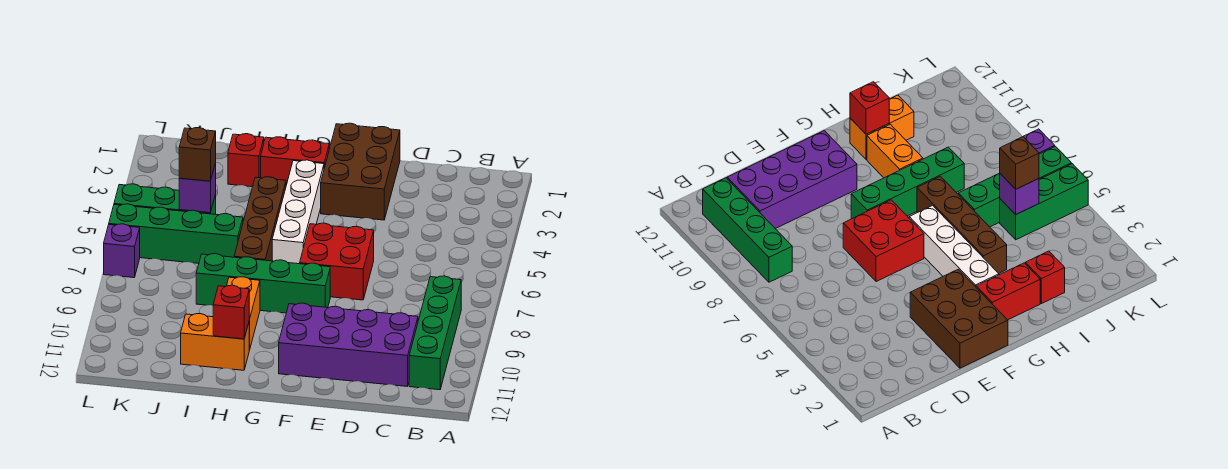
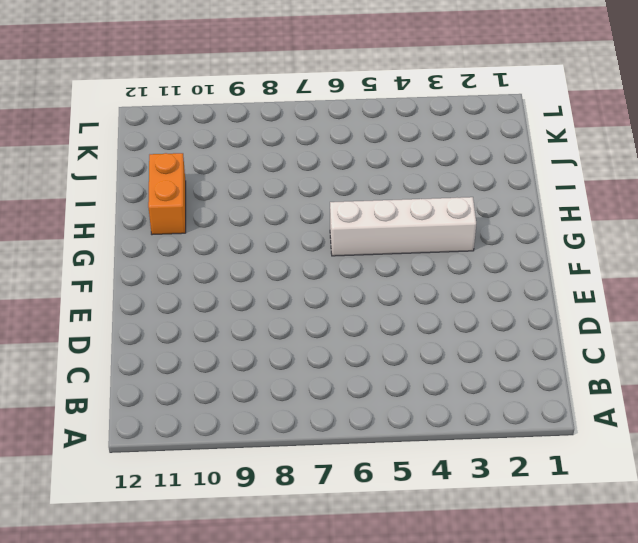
none -> green 1x4 brick [409,276,461,390]
none -> purple 2x4 brick [279,303,418,387]
none -> brown 2x3 brick [321,123,400,220]

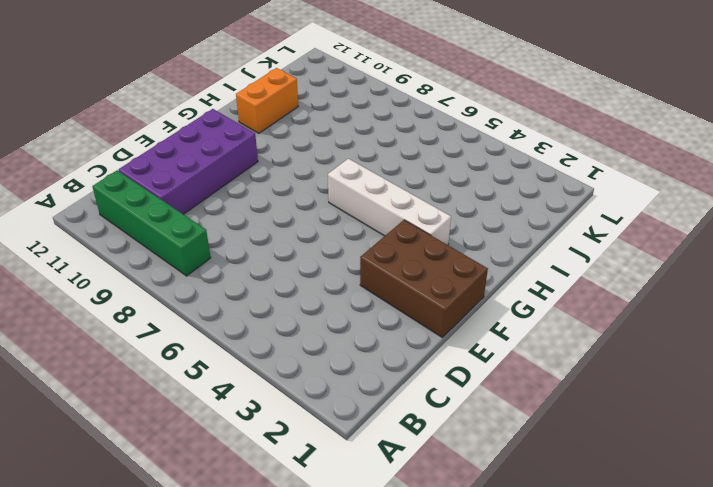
none -> red 2x2 brick [300,223,374,300]
none -> green 1x4 brick [196,254,330,313]
none -> red 1x2 brick [261,137,329,185]

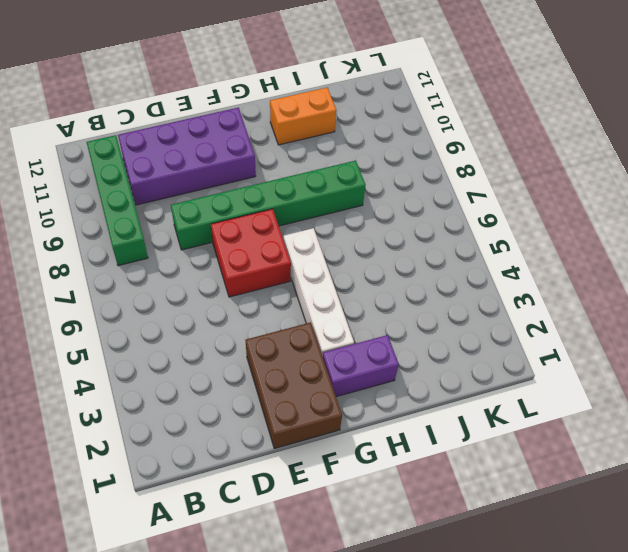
green 1x6 brick [171,160,365,250] -> green 1x4 brick [196,254,330,313]
purple 1x2 brick [323,335,399,397] -> red 1x2 brick [261,137,329,185]
none -> brown 1x4 brick [234,177,286,261]
none -> orange 1x2 brick [227,277,260,350]
none -> red 1x1 brick [228,134,264,187]

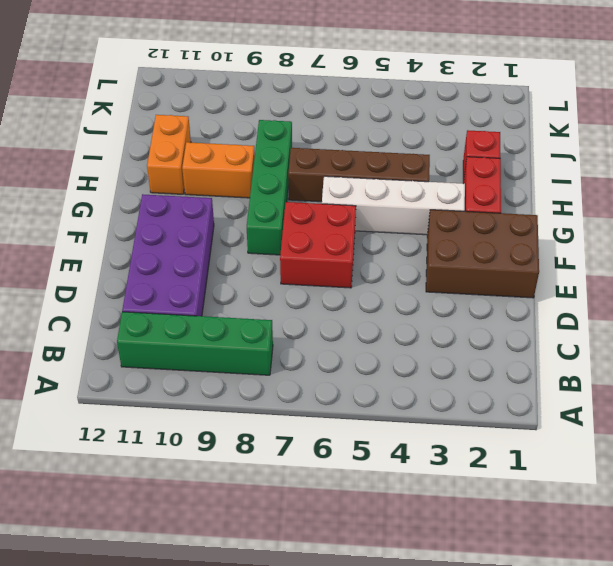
none -> green 1x4 brick [109,204,243,263]
none -> green 1x3 brick [114,184,216,214]
none -> purple 1x1 brick [104,224,140,278]

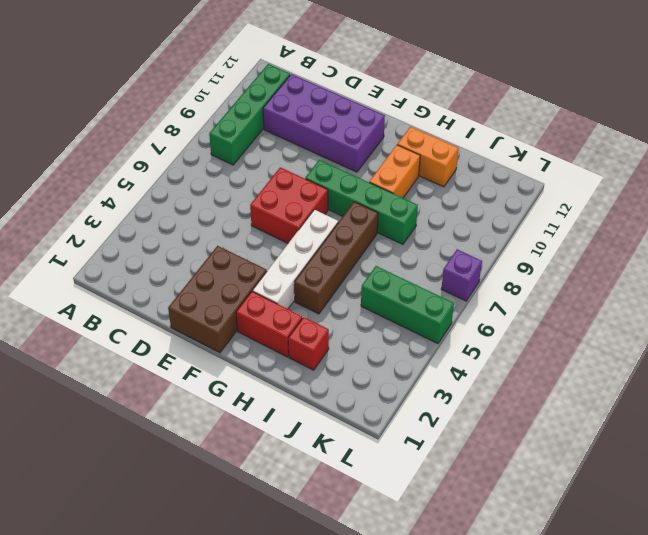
none -> green 1x4 brick [109,204,243,263]
none -> red 1x1 brick [213,285,249,339]
none -> purple 1x1 brick [179,163,216,213]

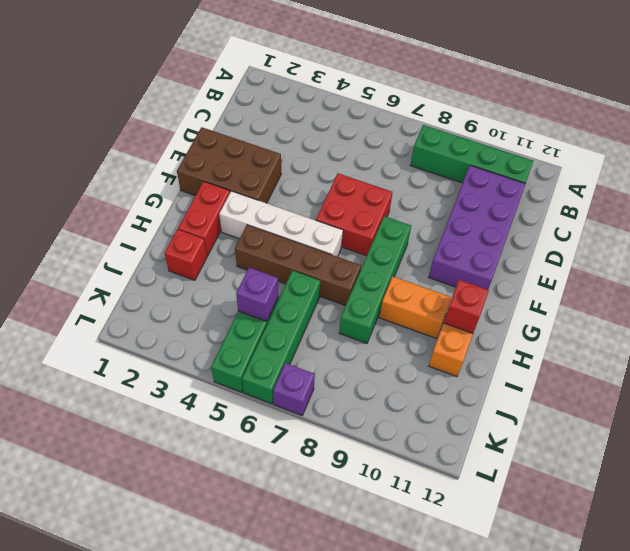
none -> brown 1x1 brick [179,128,216,181]

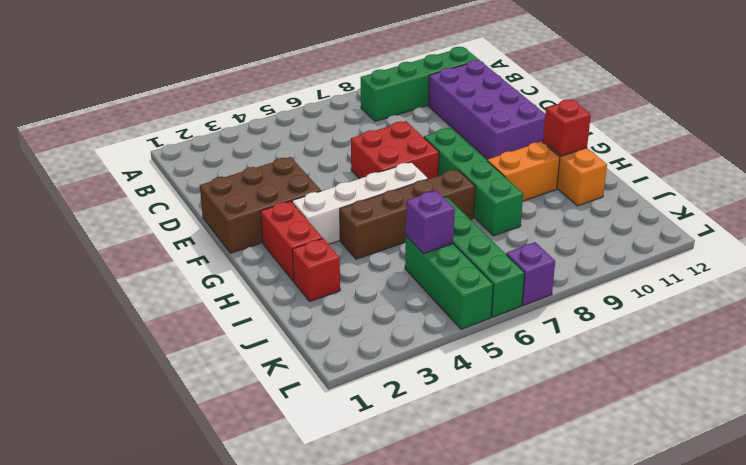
none -> brown 1x1 brick [179,128,216,181]

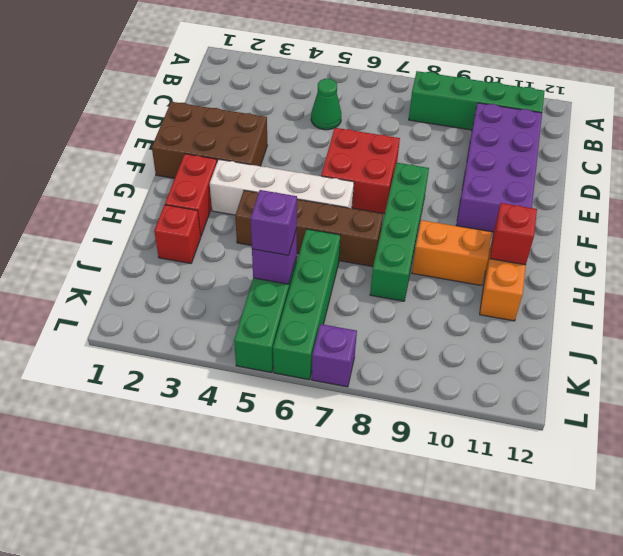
green 1x1 cone [311,79,341,130] -> none
purple 1x1 brick [250,190,297,255] -> brown 1x1 brick [179,128,216,181]

